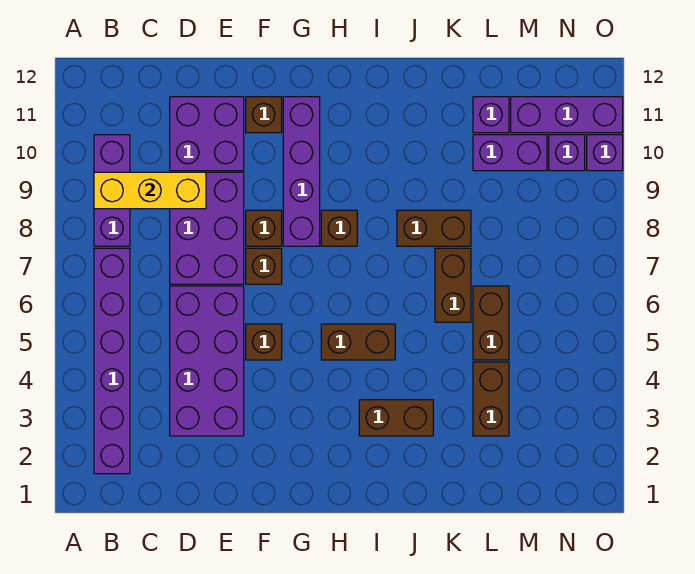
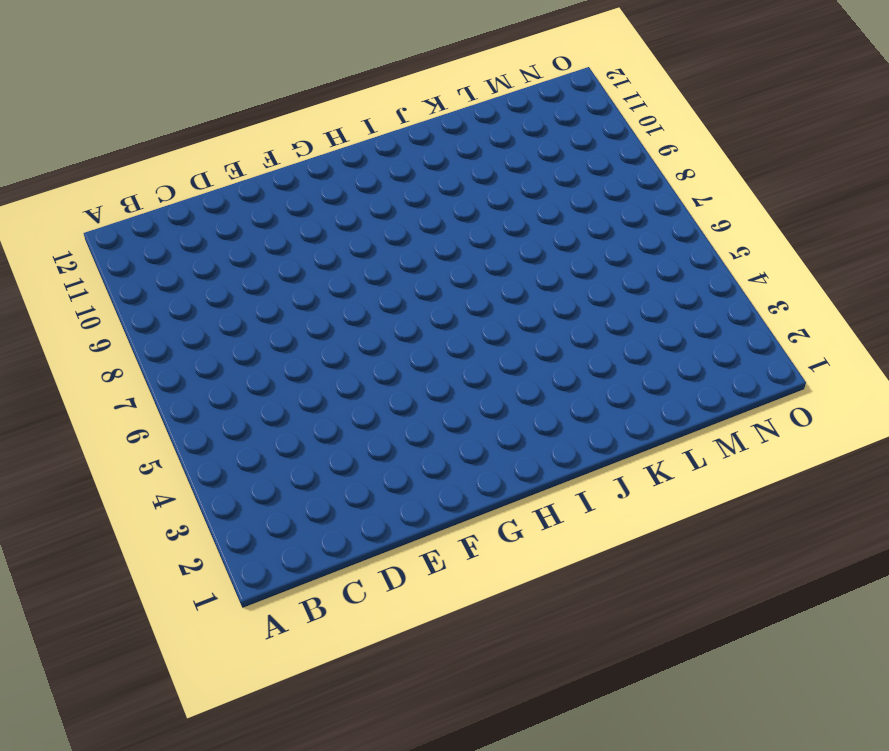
none -> purple 1x6 brick [94,248,130,474]
none -> purple 1x3 brick [94,135,130,246]
none -> purple 2x4 brick [170,286,244,436]

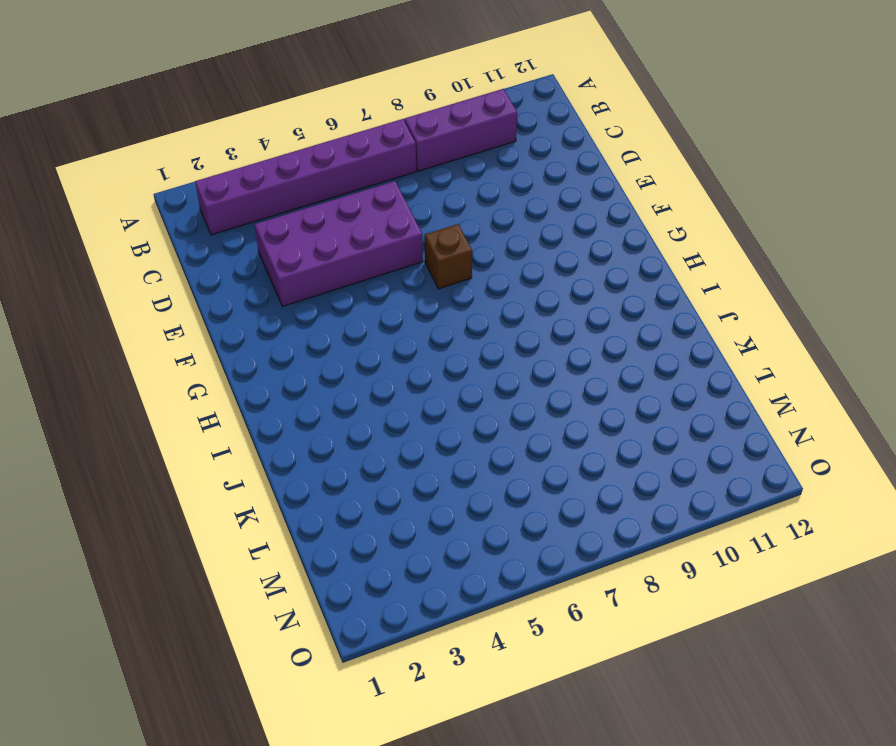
none -> purple 2x3 brick [170,172,244,284]
none -> purple 2x2 brick [170,97,244,171]
none -> brown 1x1 brick [246,324,282,360]

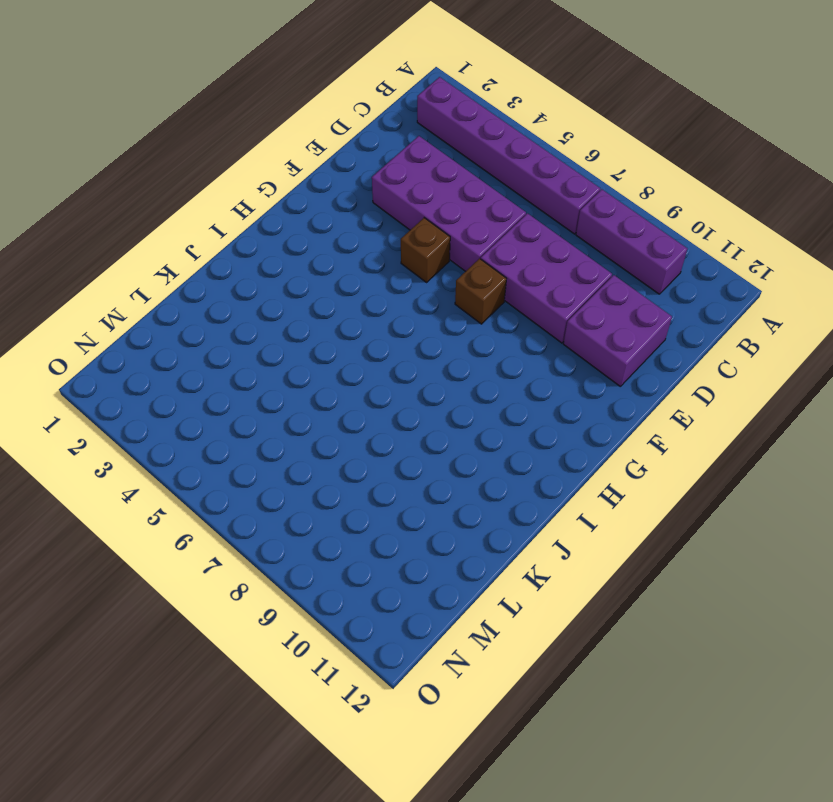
none -> brown 1x1 brick [246,210,282,246]
none -> brown 1x1 brick [246,97,282,133]
none -> purple 1x4 brick [283,97,320,246]

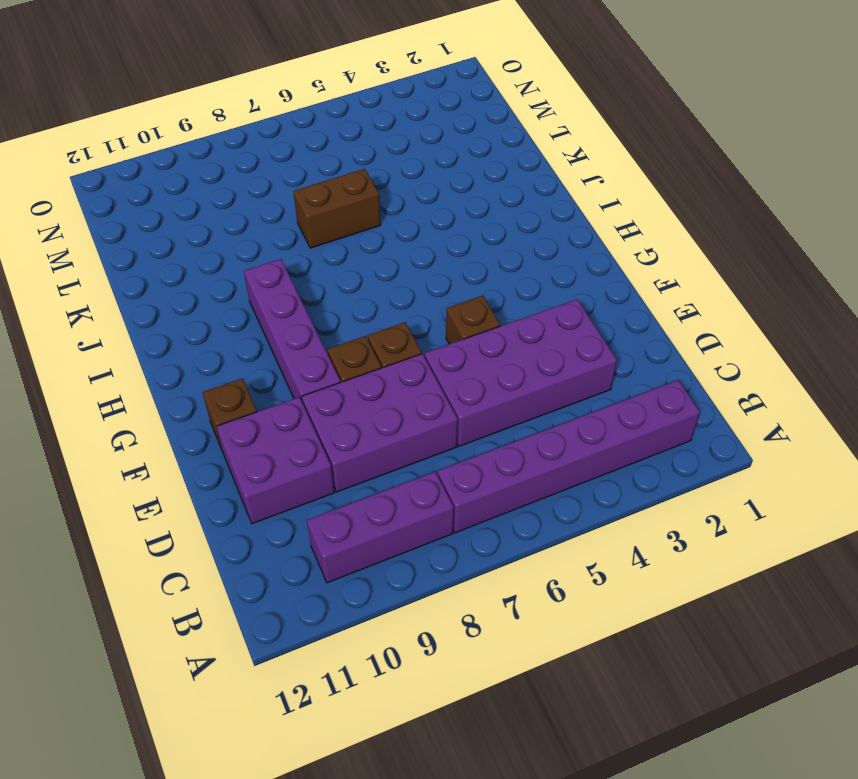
purple 1x4 brick [244,259,341,403] -> purple 1x4 brick turned to [283,97,320,246]
none -> brown 1x2 brick [321,324,395,360]
none -> brown 1x1 brick [321,210,357,246]
none -> brown 1x2 brick [359,400,433,436]

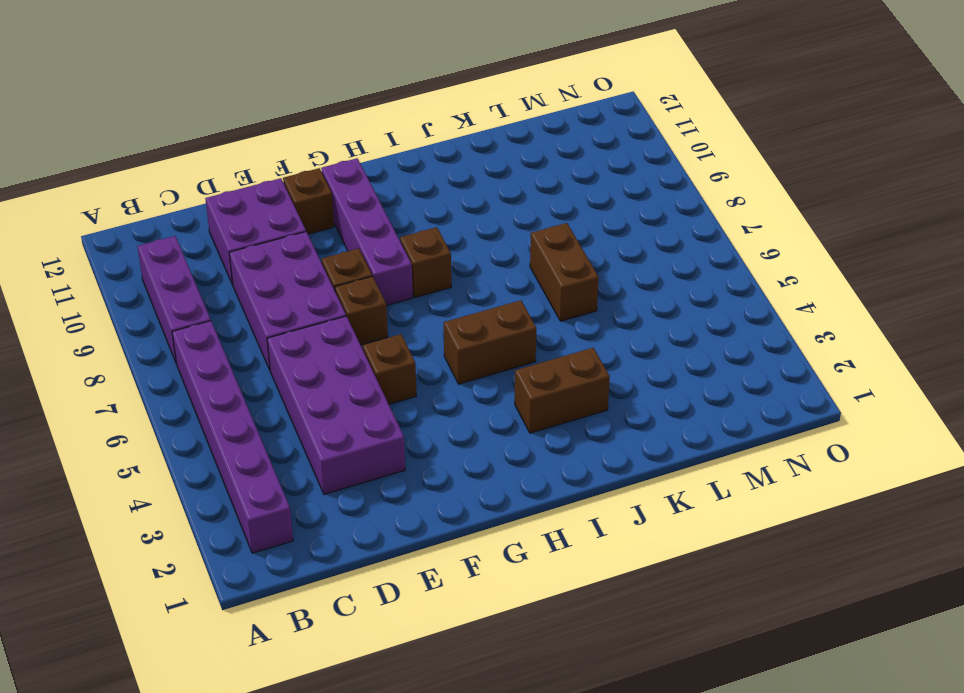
none -> brown 1x2 brick [397,210,471,246]
none -> brown 1x2 brick [473,362,509,436]
none -> brown 1x2 brick [473,286,509,360]

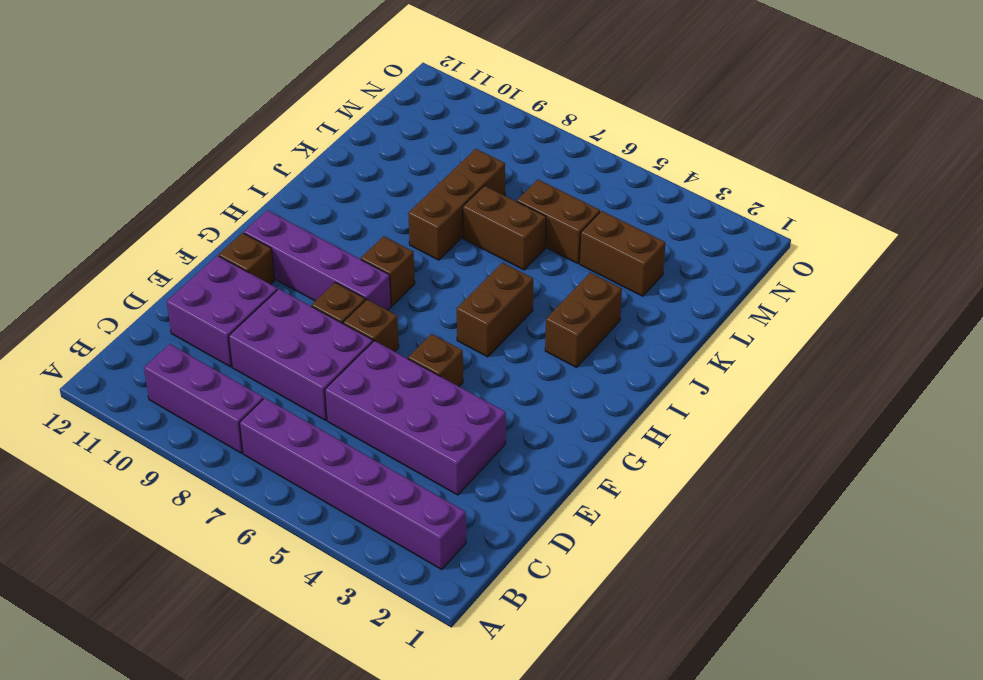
brown 1x3 brick [408,149,505,260] -> brown 1x2 brick [397,210,471,246]
none -> purple 1x2 brick [473,135,547,171]
none -> purple 1x1 brick [473,97,509,133]
none -> purple 1x3 brick [511,97,623,133]

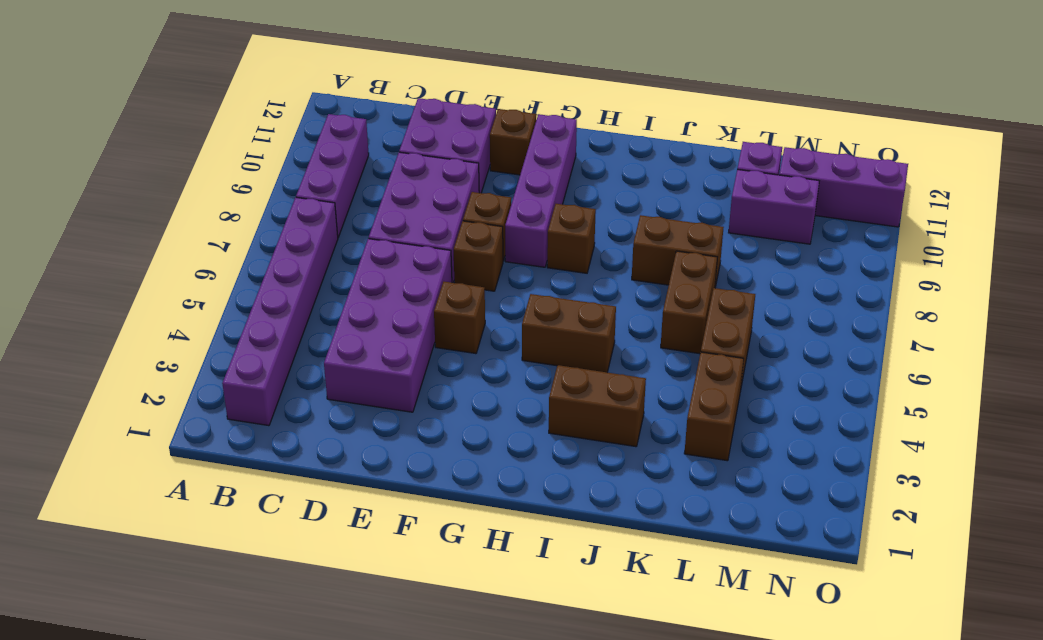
none -> purple 1x1 brick [549,135,585,171]
none -> purple 1x1 brick [587,135,623,171]
none -> yellow 1x3 brick [94,172,206,209]

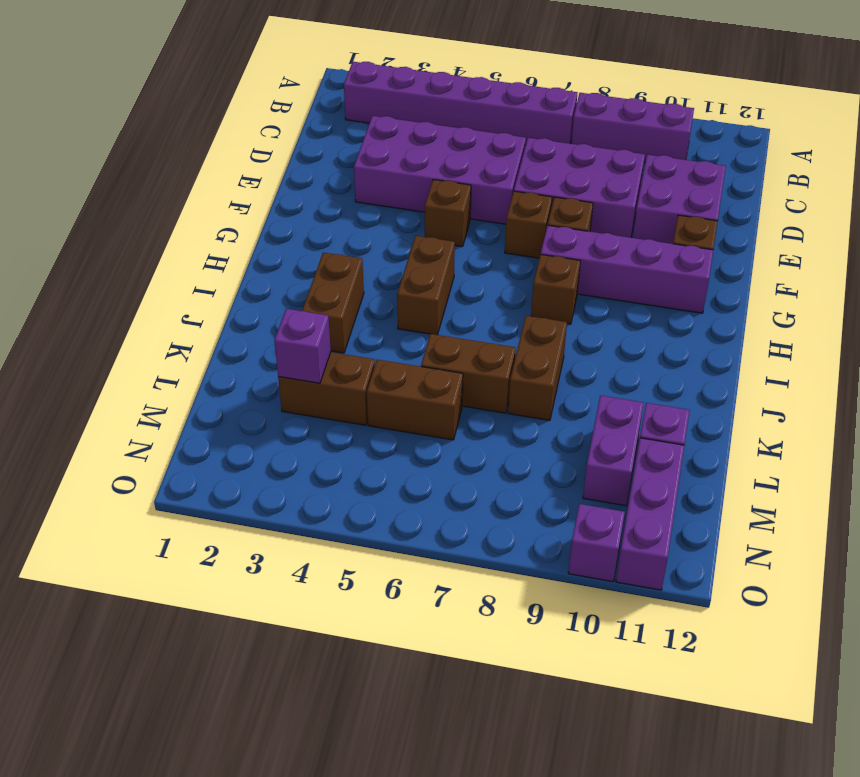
purple 1x1 brick [274,309,331,383] -> purple 1x1 brick moved to [549,135,585,171]
none -> yellow 1x3 brick [94,172,206,209]

